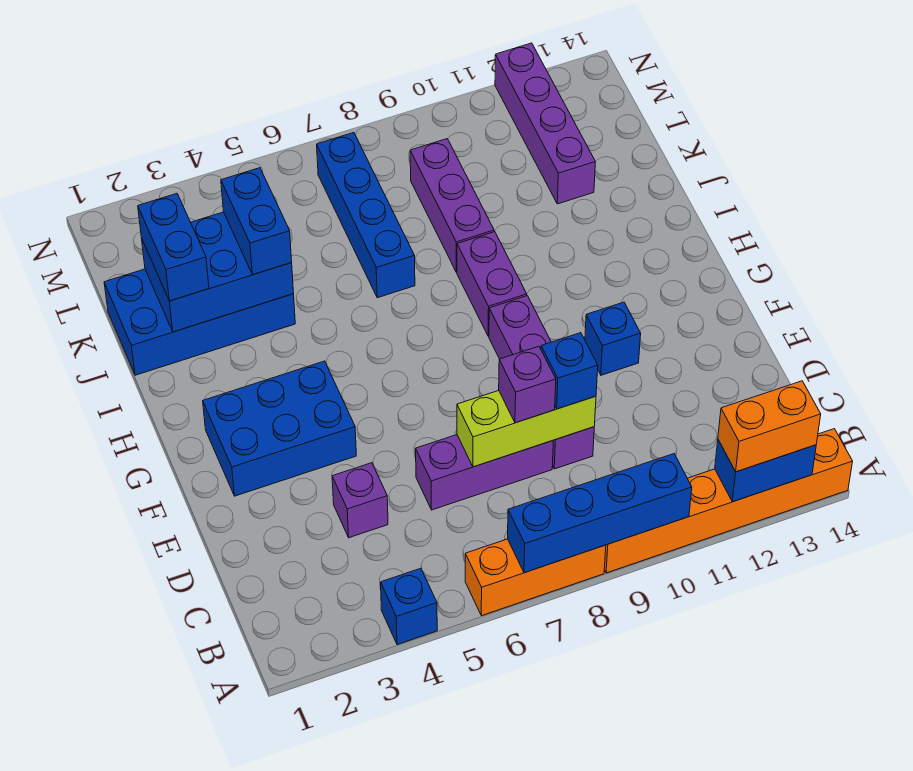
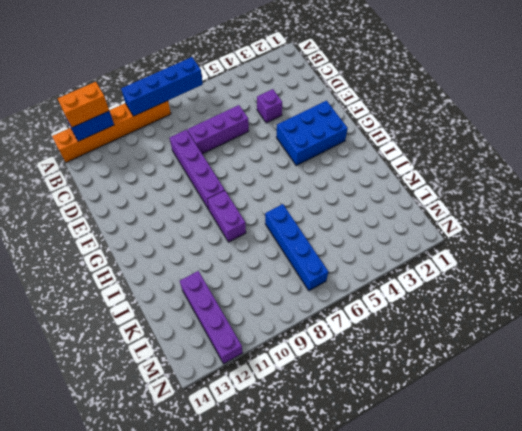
none -> blue 1x1 brick [381,568,437,645]
none -> orange 1x3 brick [465,539,606,616]
none -> blue 1x1 brick [585,302,641,375]

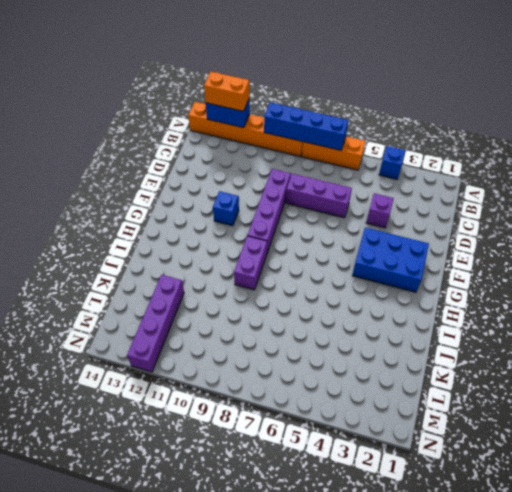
none -> blue 2x4 brick [104,269,295,375]
none -> blue 1x4 brick [317,133,415,298]
none -> purple 1x3 brick [410,139,494,272]

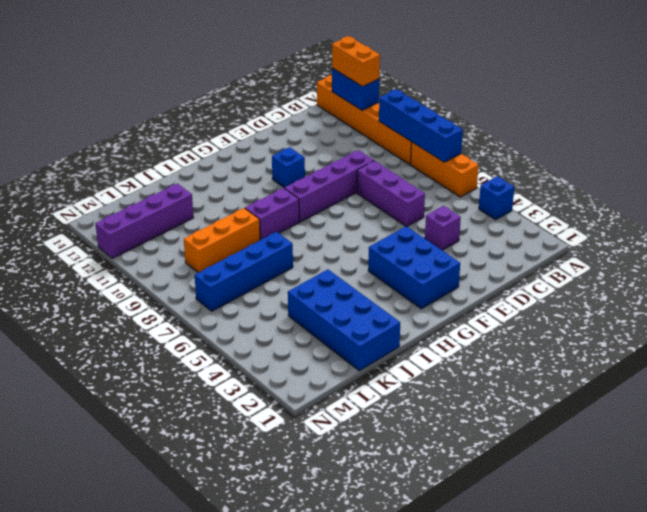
orange 1x3 brick [184,208,260,273] -> purple 1x3 brick [410,139,494,272]
none -> lime 1x3 brick [457,391,596,467]
none -> blue 2x3 brick [142,212,294,332]
none -> purple 1x1 brick [499,346,556,423]

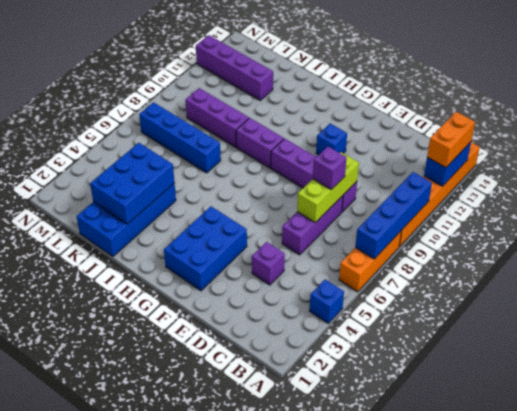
none -> blue 1x1 brick [541,333,598,409]
none -> blue 1x2 brick [138,194,209,301]
none -> blue 1x2 brick [221,168,292,275]

